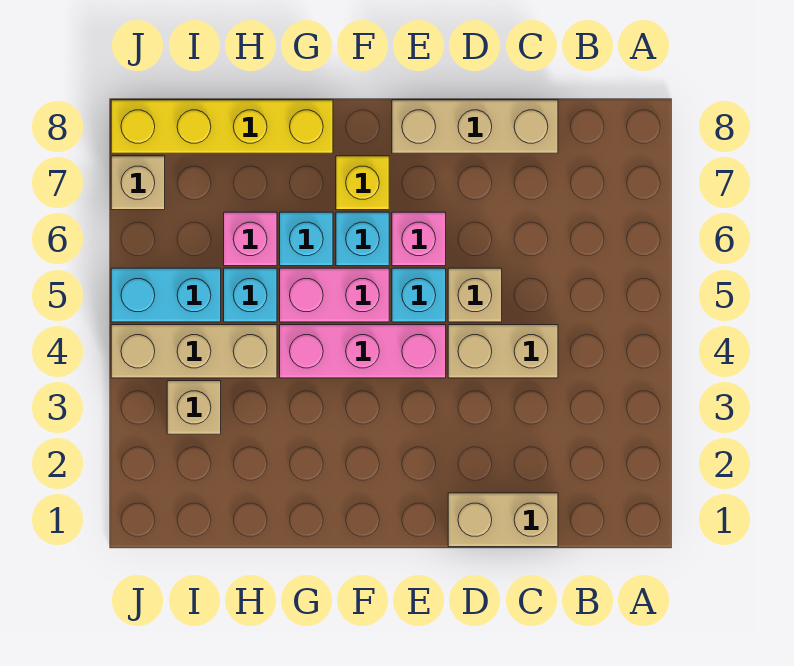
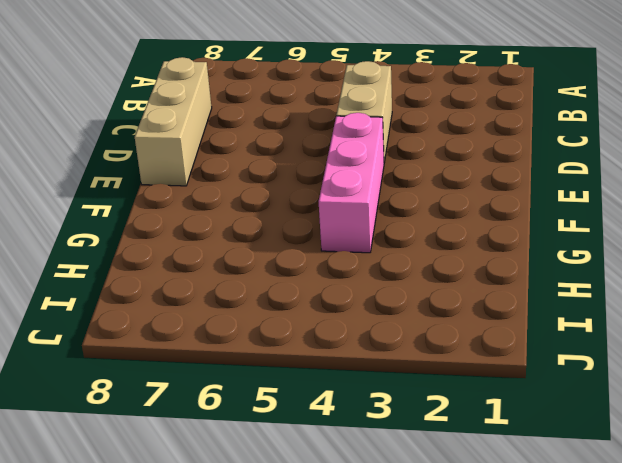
none -> tan 1x2 brick [448,493,558,547]
none -> tan 1x1 brick [448,268,502,322]
none -> cyan 1x1 brick [392,268,446,322]

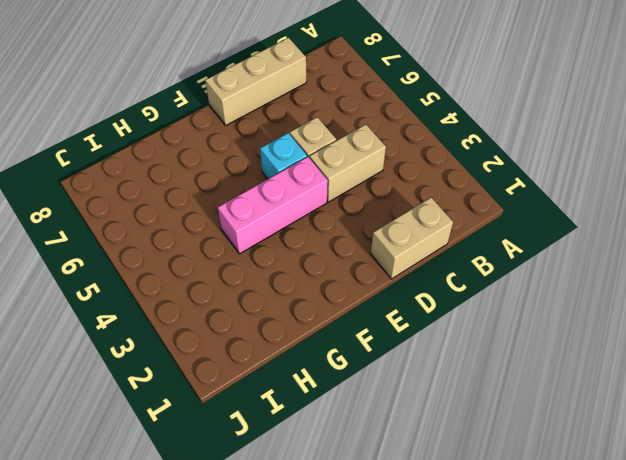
none -> pink 1x1 brick [392,212,446,266]
none -> pink 1x2 brick [280,268,389,322]
none -> cyan 1x1 brick [336,212,389,266]

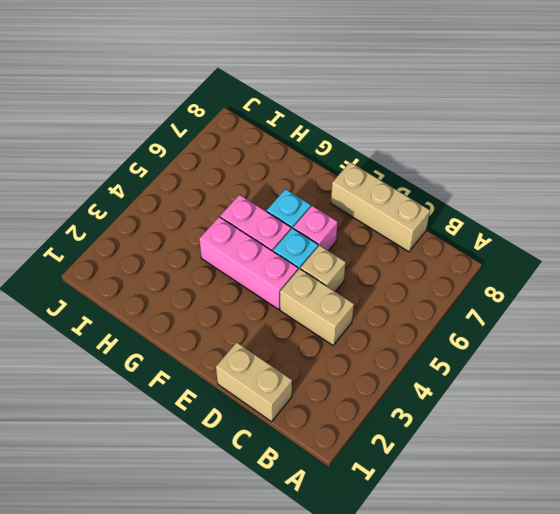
none -> yellow 1x1 brick [336,156,389,210]
none -> cyan 1x1 brick [280,212,333,266]
none -> yellow 1x4 brick [111,100,333,153]

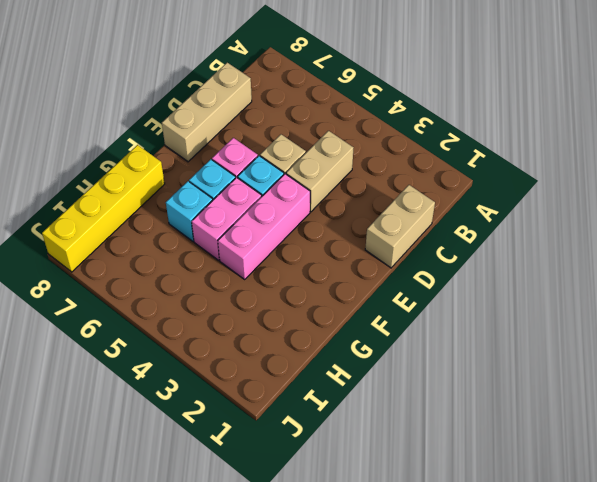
none -> yellow 1x1 brick [336,156,389,210]
none -> tan 1x3 brick [111,325,277,378]
none -> cyan 1x1 brick [224,268,277,322]

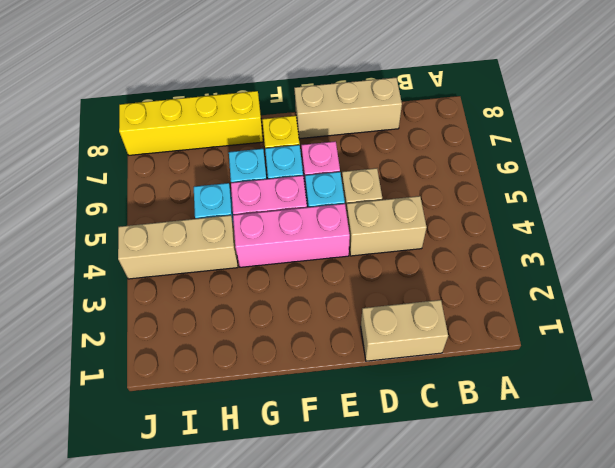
none -> pink 1x1 brick [224,212,277,266]
none -> tan 1x1 brick [167,381,221,434]
none -> cyan 1x2 brick [111,268,221,322]

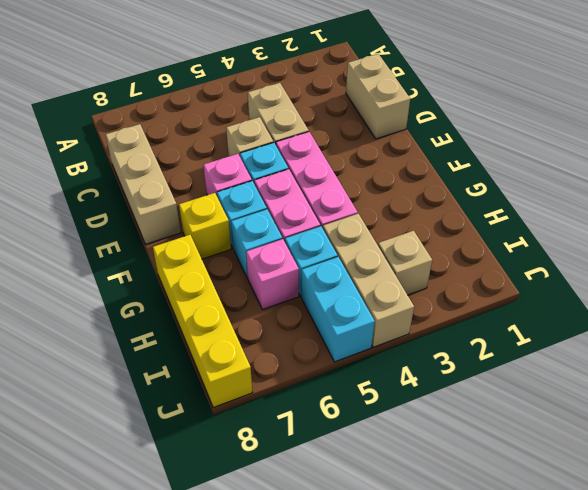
none -> tan 1x1 brick [111,156,165,210]

